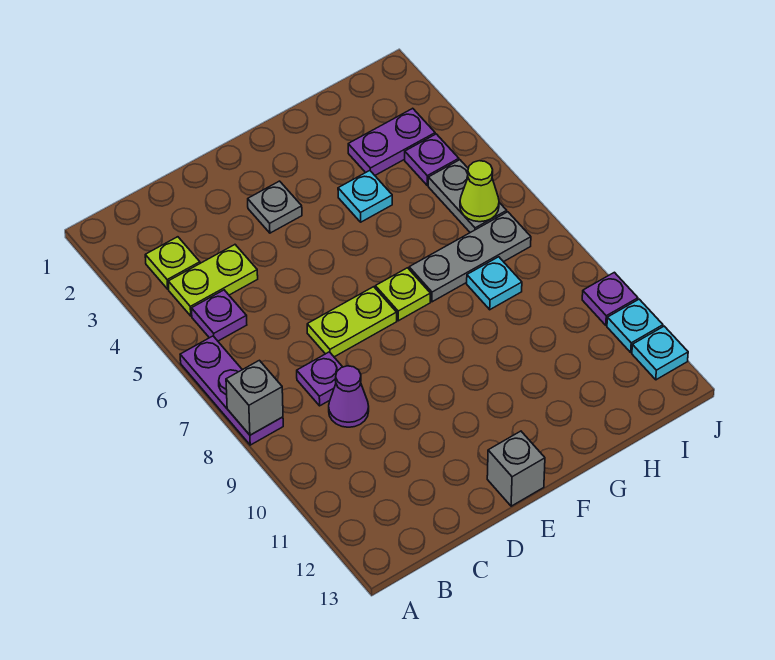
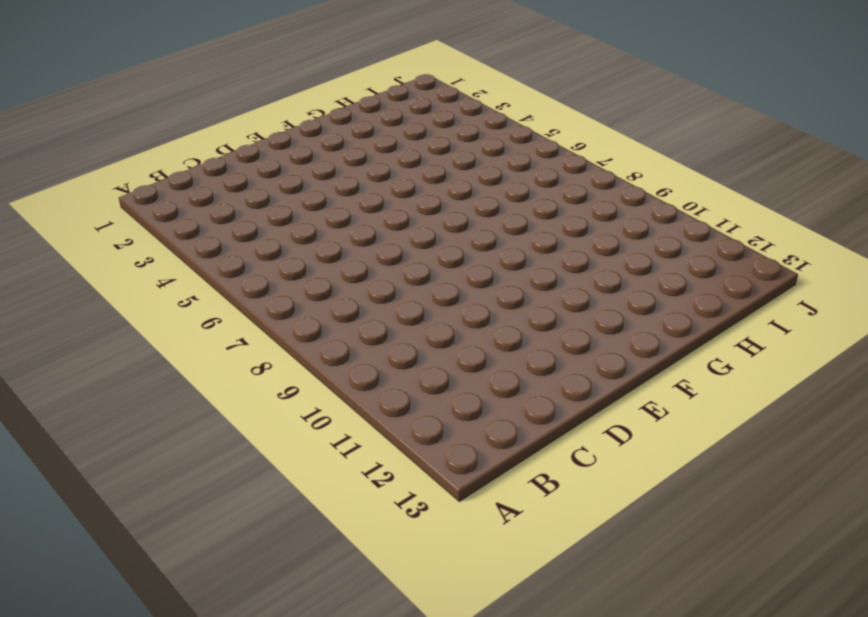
none -> purple 1x3 plate [180,336,283,445]
none -> lime 1x1 plate [145,237,200,289]
none -> lime 1x2 plate [168,245,258,316]

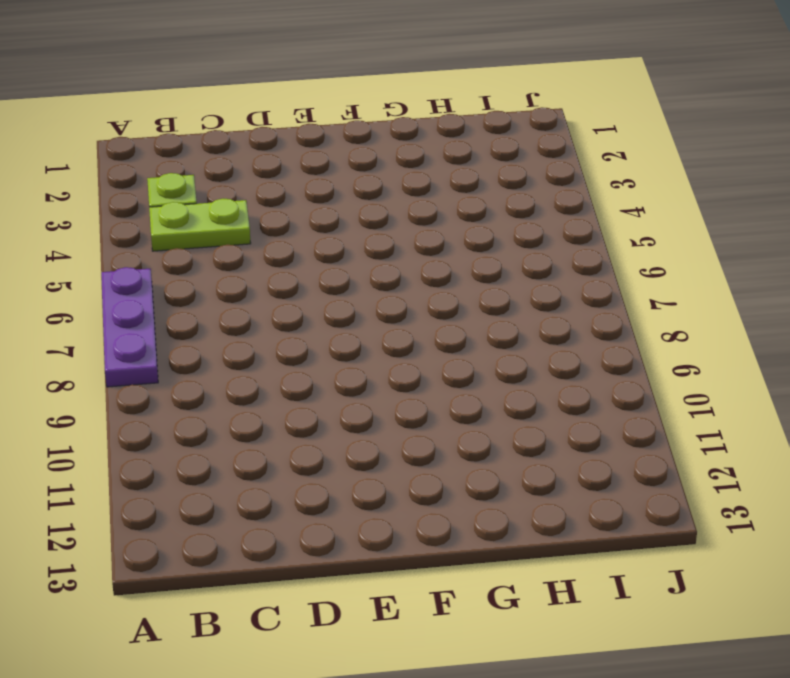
none -> purple 1x1 plate [192,290,247,341]
none -> purple 1x1 plate [297,352,342,406]
none -> purple 1x1 cone [329,366,369,427]

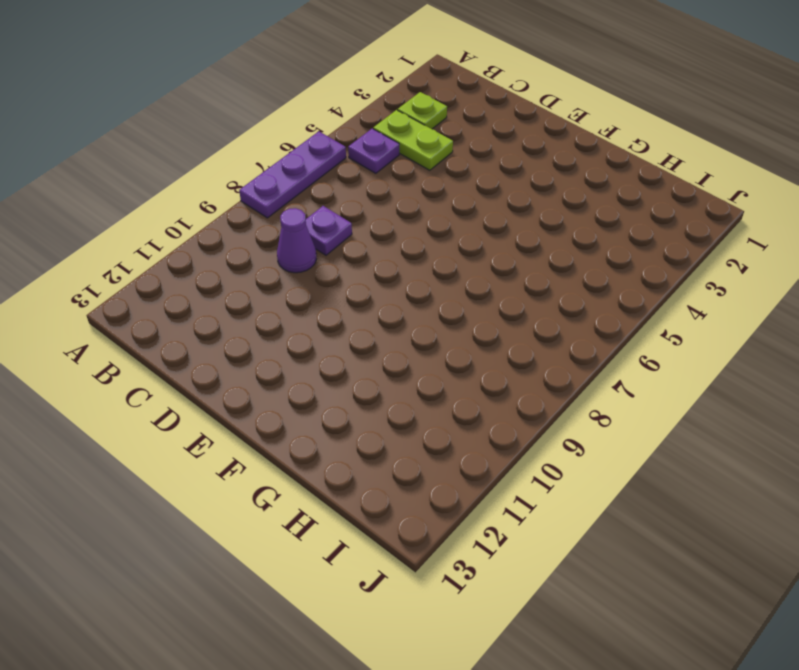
none -> lime 1x2 plate [307,287,397,357]
none -> grey 1x1 plate [248,181,302,233]
none -> grey 1x1 brick [487,431,545,506]

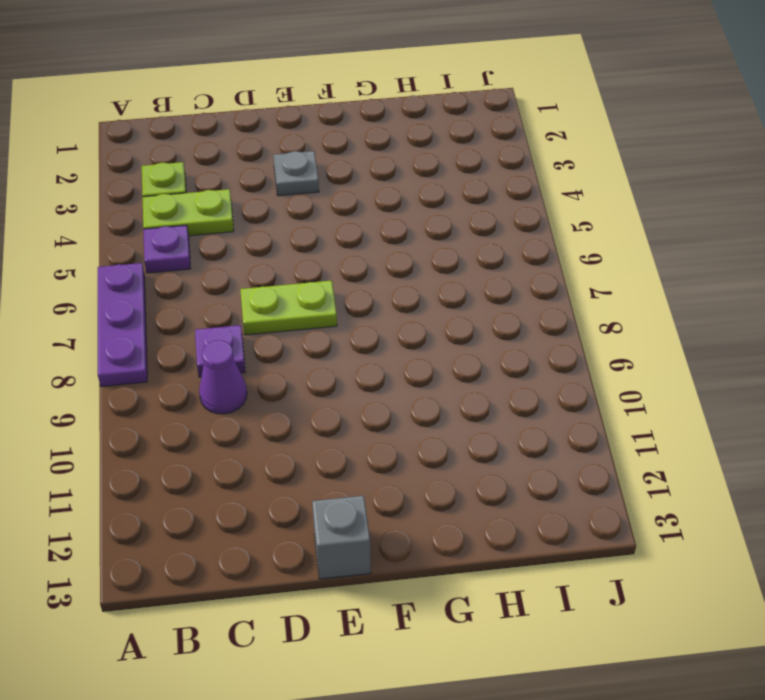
none -> lime 1x1 plate [375,268,430,321]
none -> cyan 1x1 plate [338,171,392,222]
none -> grey 1x3 plate [409,212,531,302]

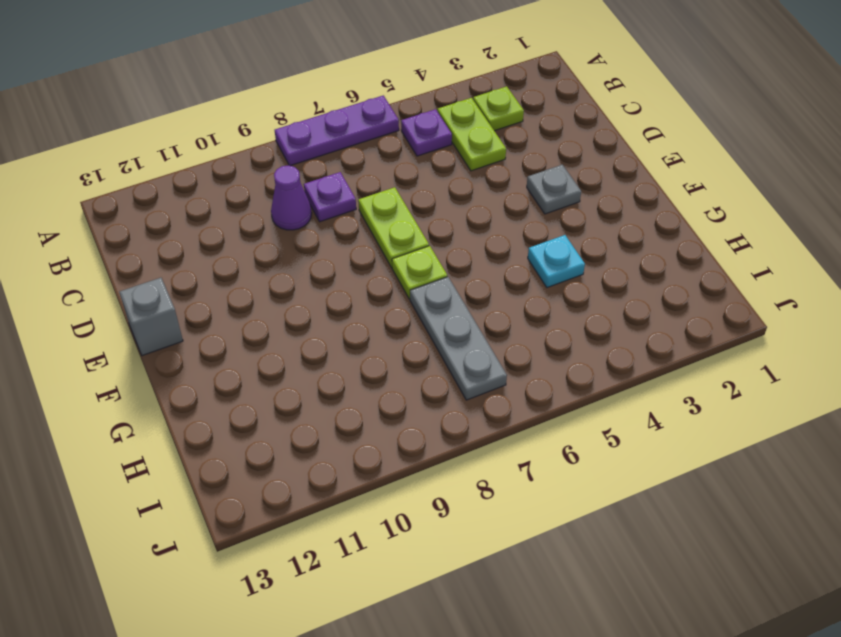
none -> purple 1x2 plate [348,108,435,175]
none -> cyan 1x1 plate [467,257,522,310]
none -> purple 1x1 plate [405,134,459,185]

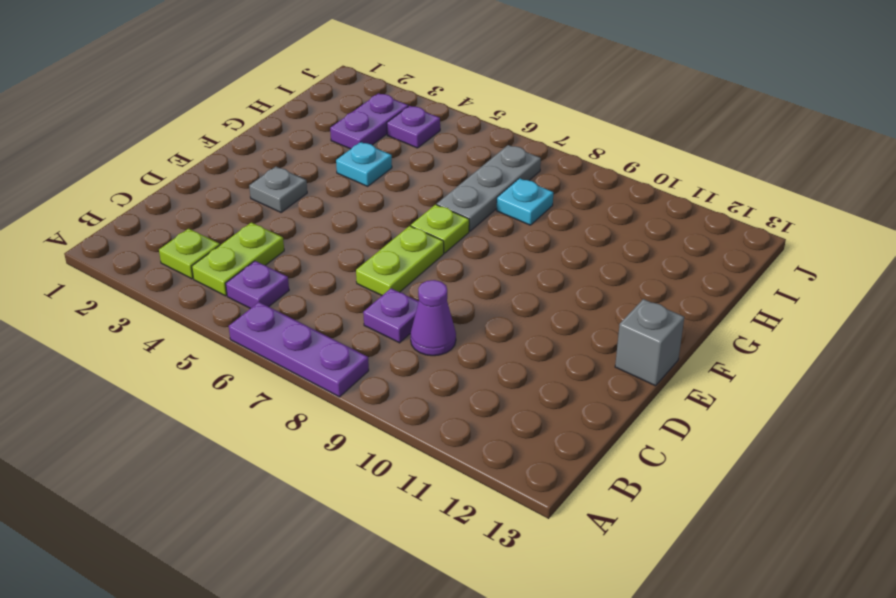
none -> grey 1x2 plate [428,160,507,233]
none -> purple 1x1 plate [582,272,638,325]
none -> cyan 1x1 plate [607,299,663,352]

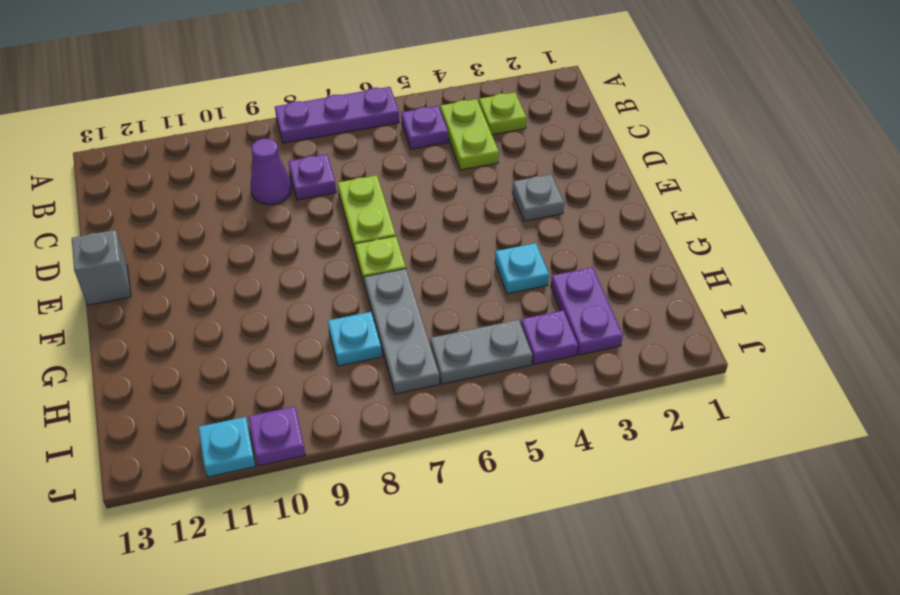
none -> cyan 1x1 plate [632,326,688,380]
none -> grey 1x1 brick [226,360,283,435]
none -> lime 1x1 cone [460,161,499,222]

